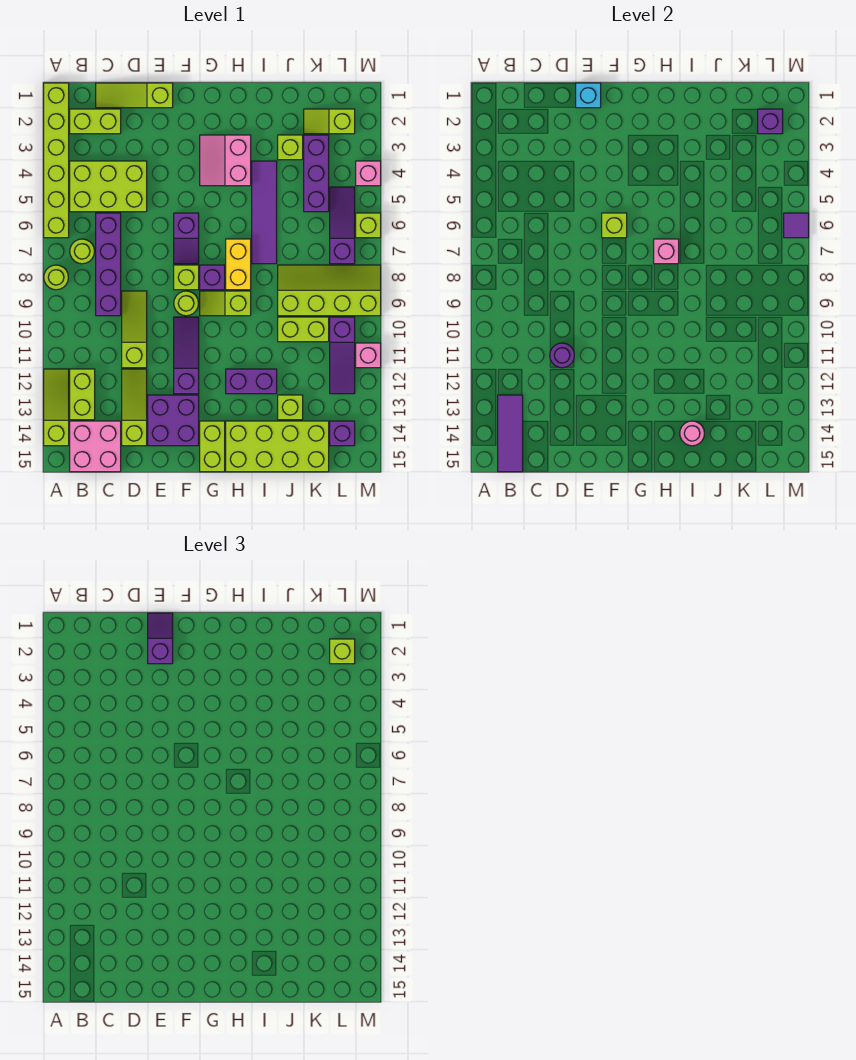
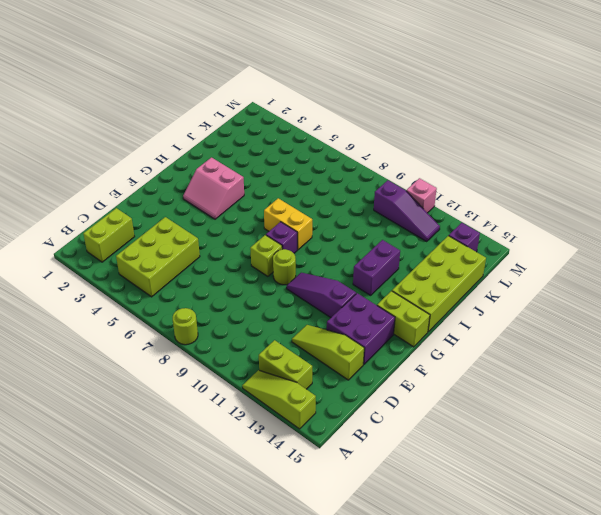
none -> lime 1x6 brick [44,83,69,238]
none -> lime 1x1 round brick [70,239,94,264]
none -> pink 2x2 brick [70,421,121,472]
none -> lime 1x3 slope [96,83,173,108]

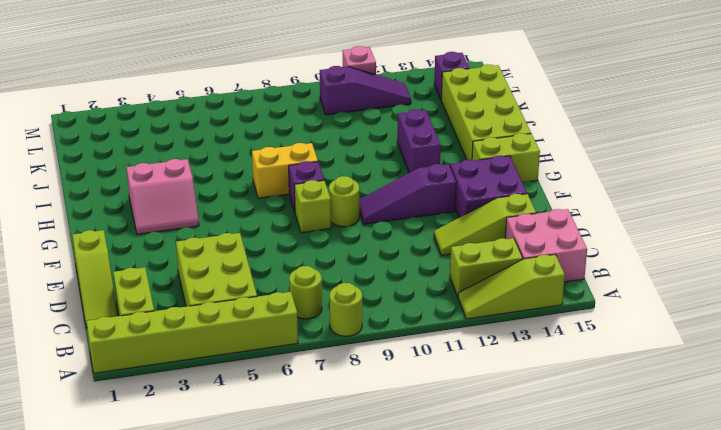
none -> purple 1x4 brick [96,213,121,316]
none -> lime 1x3 slope [122,291,147,368]
none -> purple 1x2 slope [174,213,199,264]
none -> lime 1x2 slope [200,291,251,316]

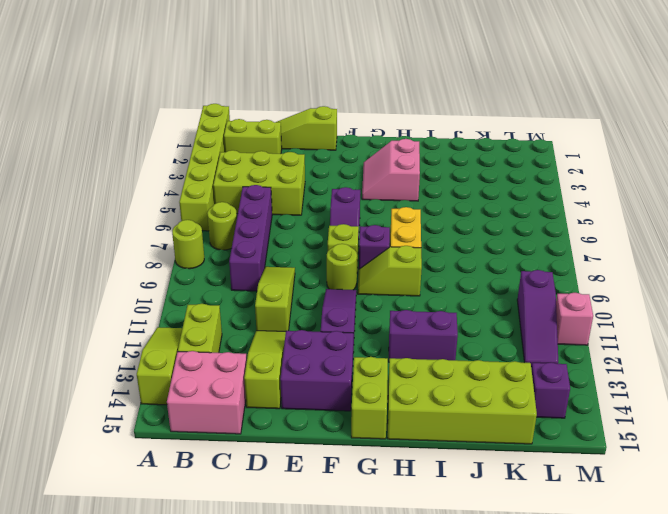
none -> purple 1x4 tile [252,161,277,264]
none -> lime 1x1 brick [278,135,303,160]
none -> lime 2x4 slope [278,265,381,316]
none -> lime 1x2 brick [278,317,329,342]

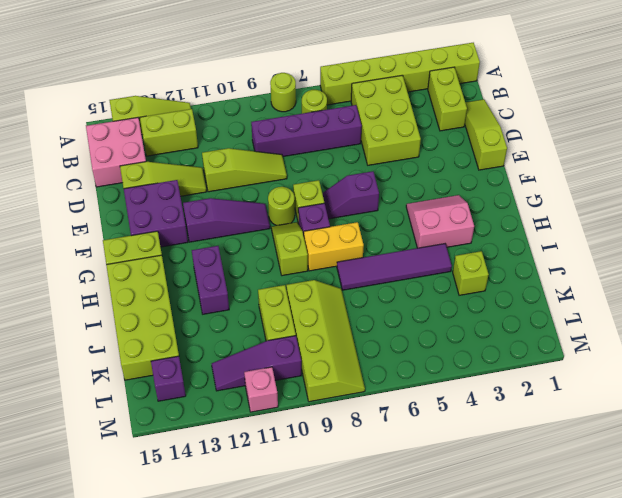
none -> lime 1x1 brick [278,395,303,420]
none -> lime 1x2 slope [304,109,355,134]
none -> purple 1x3 brick [304,135,329,212]
none -> purple 1x3 slope [330,187,355,264]

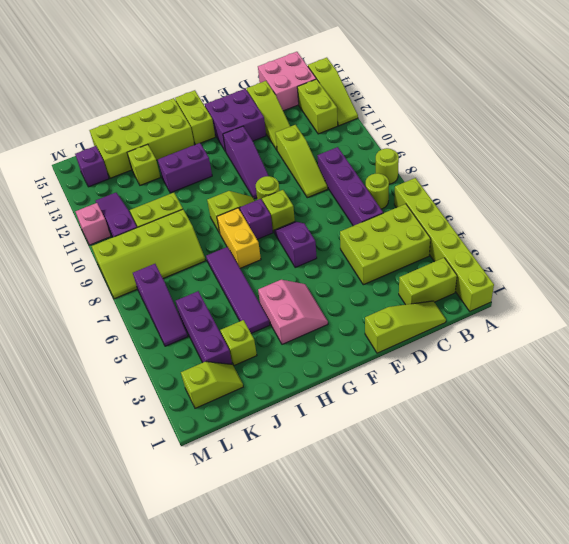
none -> pink 1x1 brick [356,161,381,186]
none -> lime 1x1 brick [356,213,381,238]
none -> purple 1x3 tile [498,395,523,472]
none -> purple 1x1 round brick [550,343,574,368]

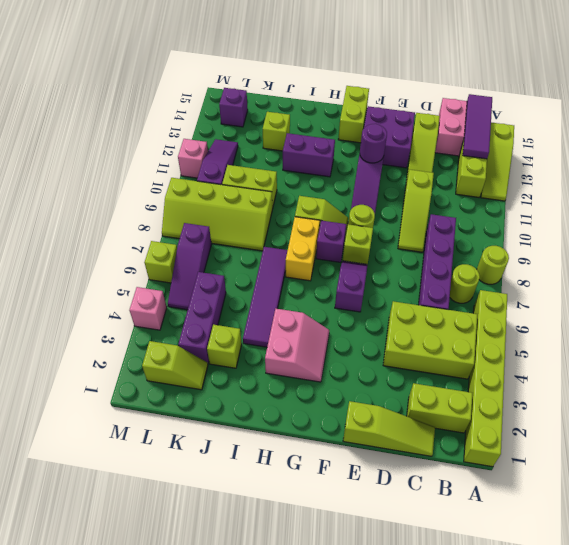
purple 1x1 round brick [360,124,387,163] -> purple 1x1 round brick moved to [550,343,574,368]
none -> lime 2x4 brick [226,421,329,472]
none -> cyan 1x1 brick [576,83,601,108]
none -> lime 1x1 brick [602,213,627,238]
none -> pink 1x1 brick [654,239,679,264]

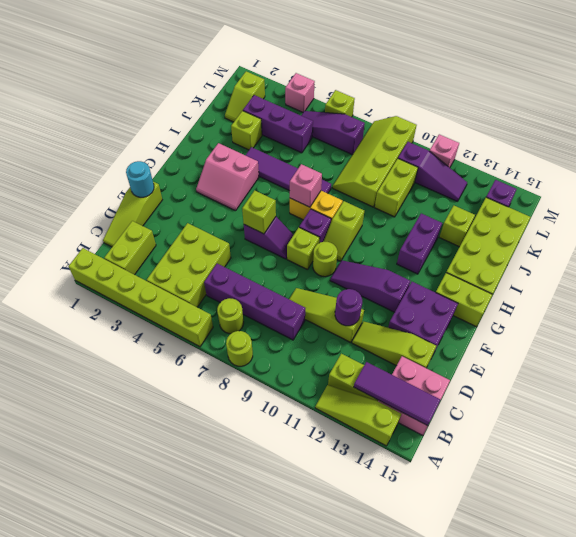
cyan 1x1 round brick [126,161,154,197] -> cyan 1x1 brick [576,83,601,108]
none -> pink 1x1 round brick [680,421,704,446]
none -> purple 1x1 brick [758,109,783,134]
none -> purple 1x1 tile [784,213,809,238]
none -> purple 1x2 slope [148,613,173,664]

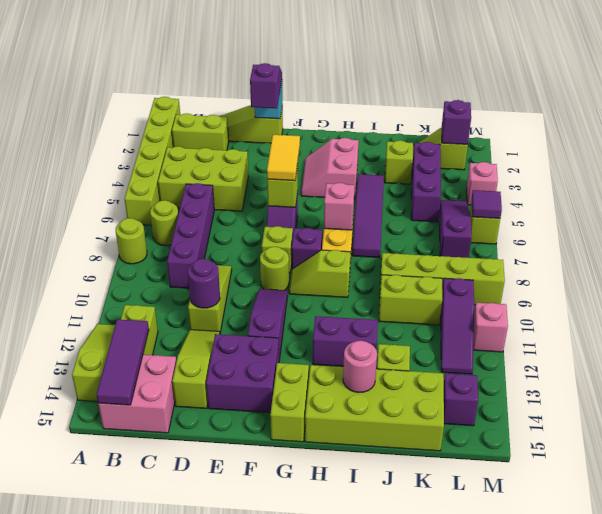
yellow 1x2 tile [267,135,300,181] -> none
none -> lime 1x1 brick [330,639,355,664]

